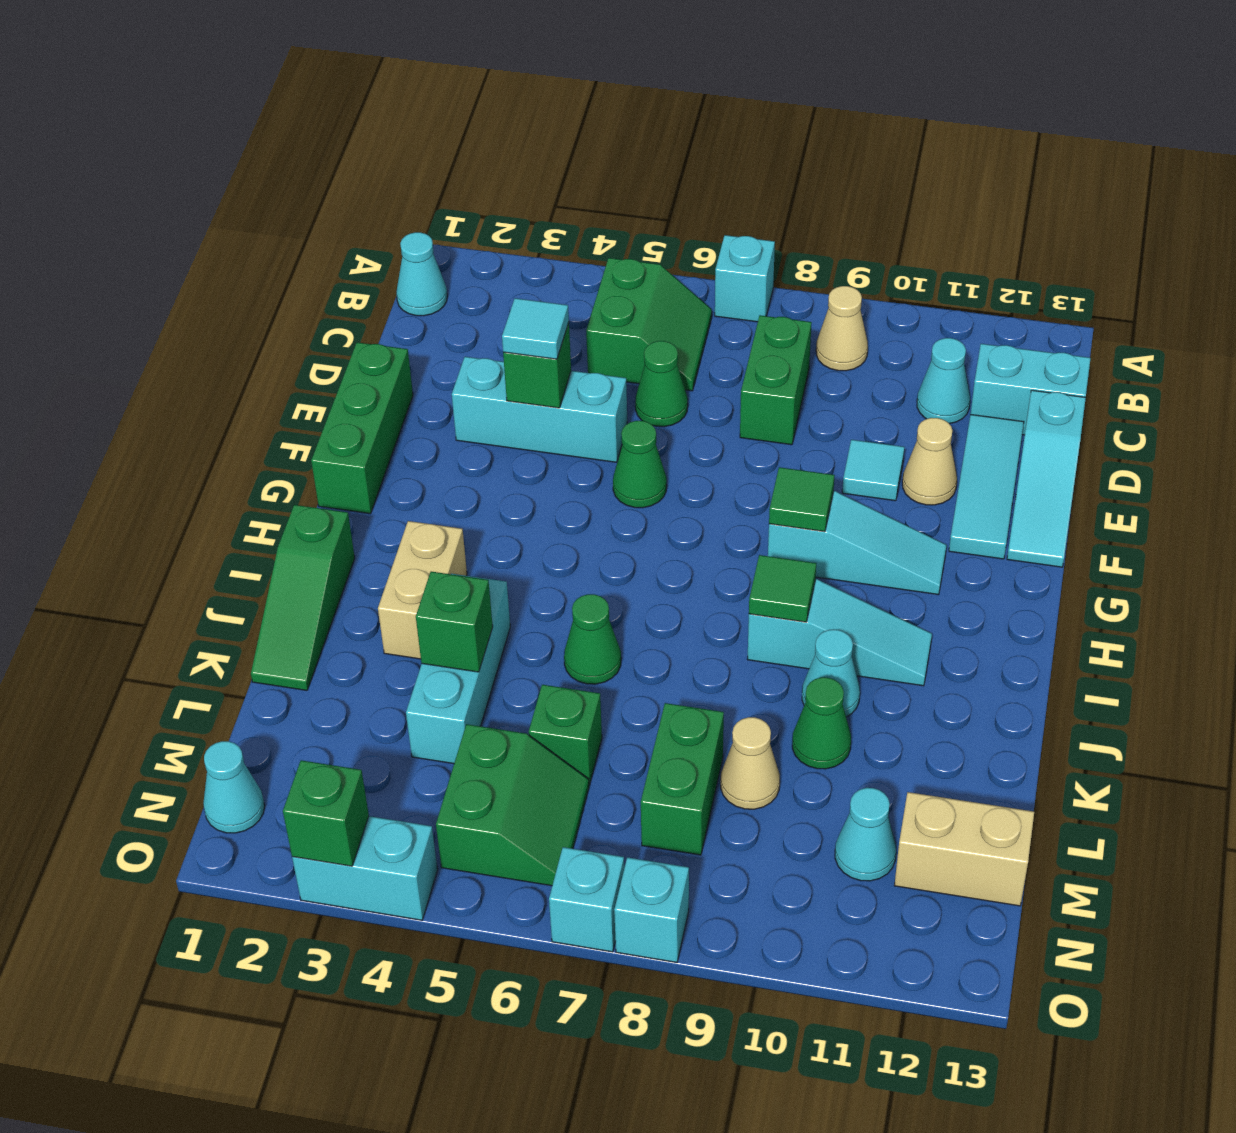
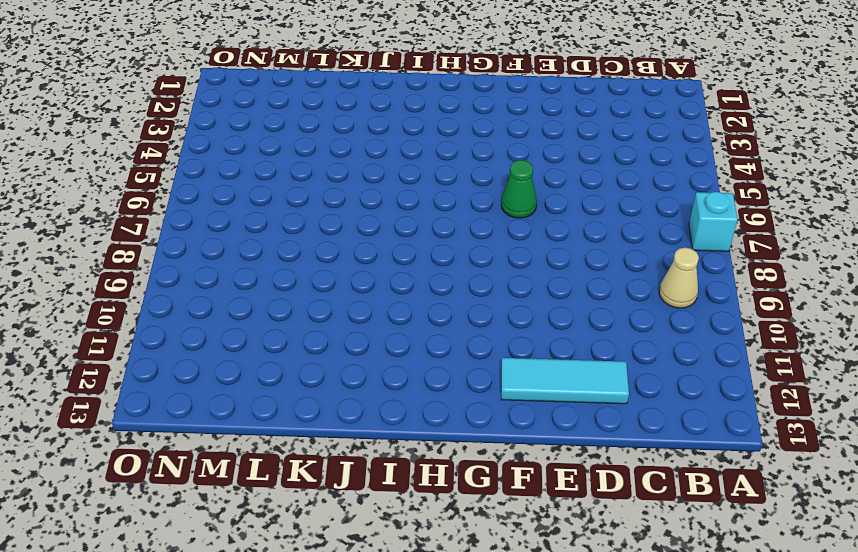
none -> cyan 1x1 cone [396,232,447,316]
none -> green 2x2 slope [586,258,712,391]
none -> green 1x2 brick [740,315,812,445]
none -> cyan 1x1 cone [917,338,970,424]

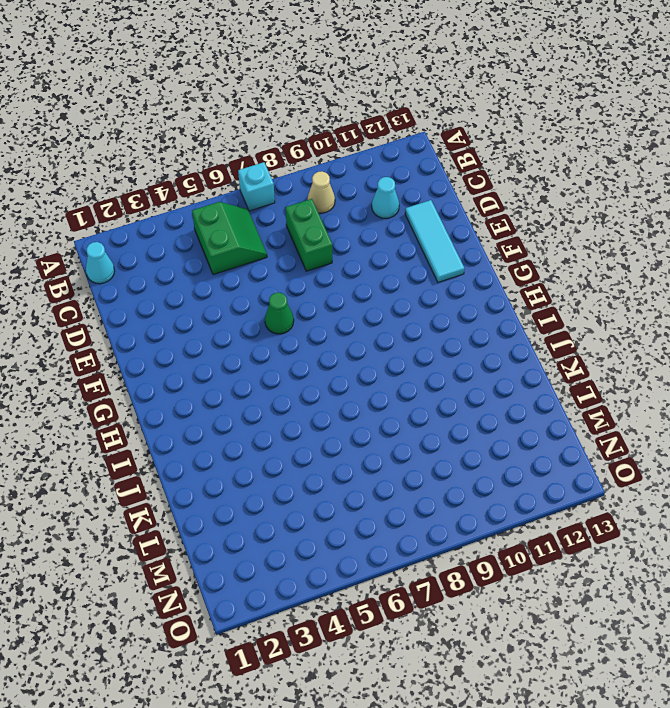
none -> cyan 1x2 brick [971,344,1091,435]
none -> green 1x1 cone [635,341,688,427]
none -> cyan 1x3 slope [1007,390,1086,567]
none -> green 1x3 brick [311,342,413,514]

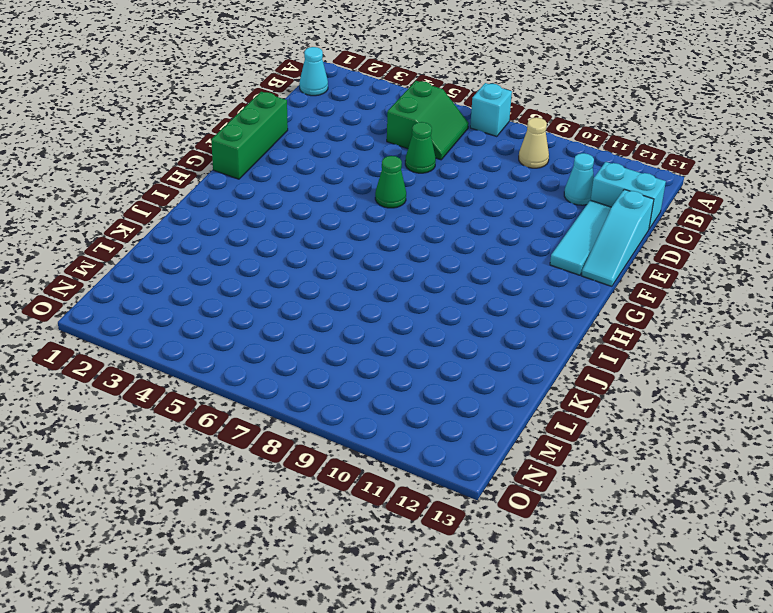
none -> green 1x2 brick [740,315,812,445]
none -> cyan 1x3 brick [452,357,627,462]
none -> cyan 1x1 tile [842,440,904,501]
none -> tan 1x1 cone [902,418,957,505]

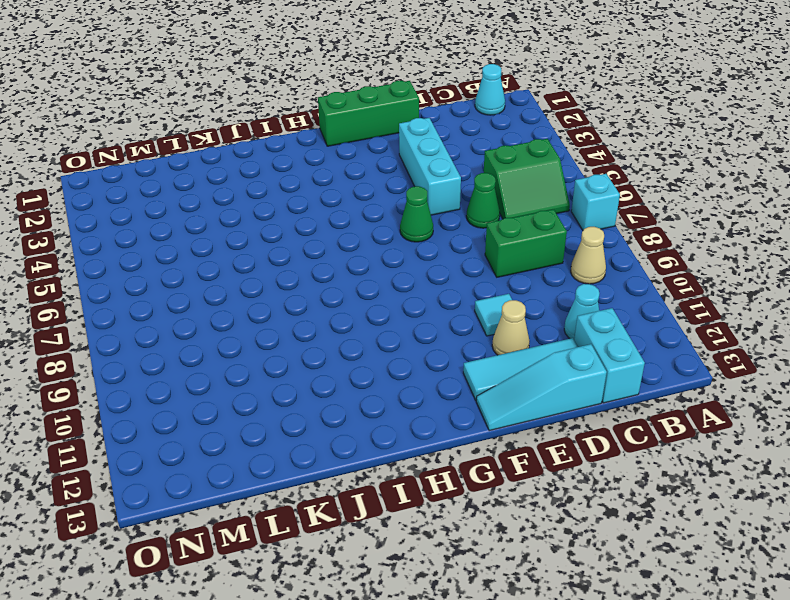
none -> cyan 1x3 slope [768,491,947,595]
none -> green 1x3 slope [251,505,355,690]
none -> tan 1x2 brick [378,521,467,659]
none -> cyan 1x3 slope [747,579,932,686]

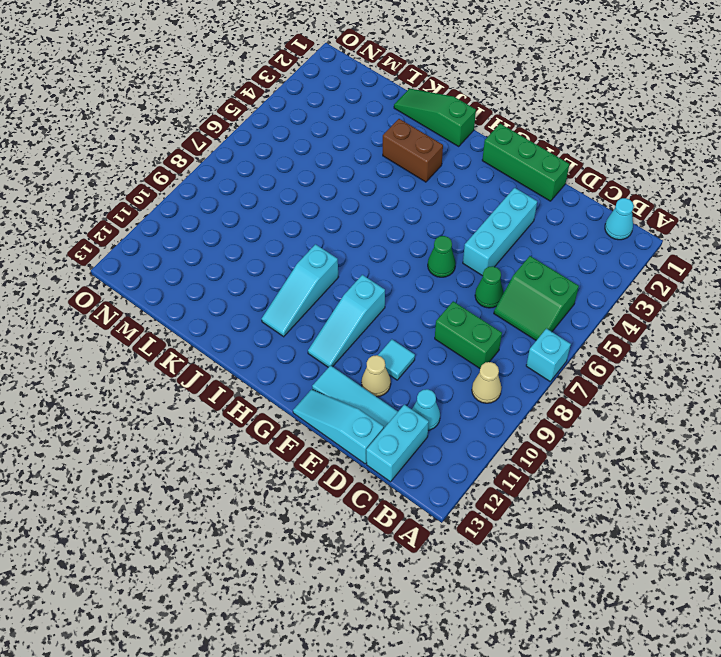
brown 1x2 brick [383,119,443,182] -> tan 1x2 brick [378,521,467,659]
none -> cyan 1x3 brick [406,574,510,764]
none -> green 1x1 cone [564,594,621,684]
none -> cyan 1x1 cone [802,630,860,717]
none -> green 1x1 cone [792,677,851,769]

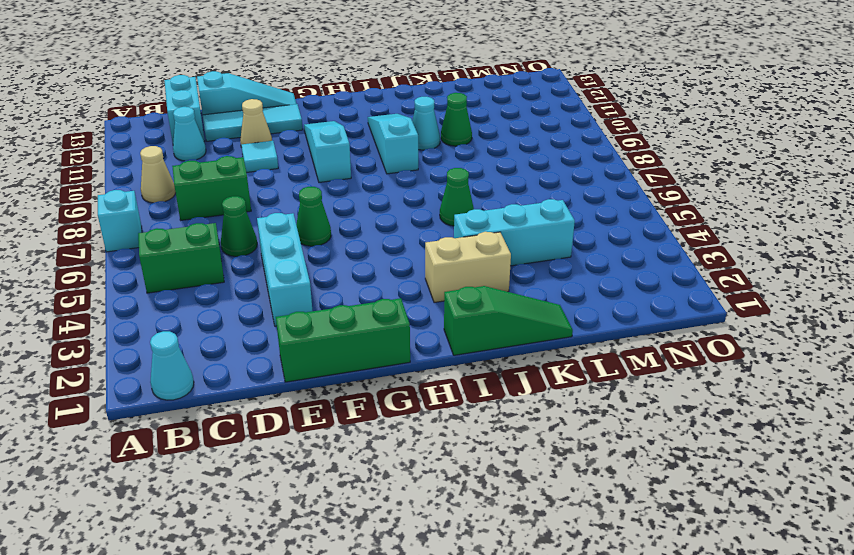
none -> green 1x1 brick [529,685,602,785]
none -> green 1x2 brick [641,703,724,855]
none -> tan 1x1 cone [721,717,780,809]
none -> green 2x2 slope [436,724,589,886]

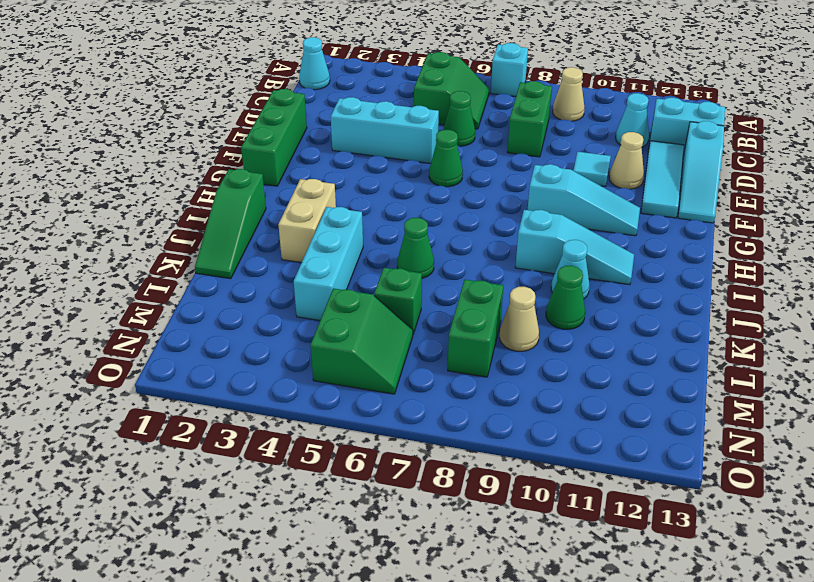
none -> cyan 1x1 cone [835,788,896,881]
none -> tan 1x2 brick [894,792,1034,906]
none -> cyan 1x1 cone [203,741,265,833]
none -> cyan 1x2 brick [292,816,438,920]

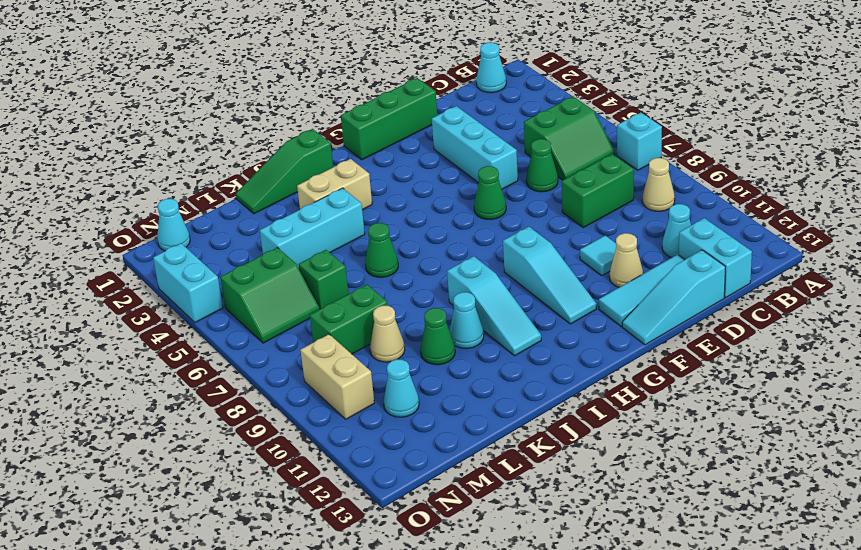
tan 1x2 brick [300,334,374,419] -> tan 1x2 brick moved to [894,792,1034,906]
none -> cyan 1x1 brick [549,847,624,952]
none -> cyan 1x1 brick [614,857,689,962]
none -> green 1x1 brick [503,323,571,408]
none -> green 1x1 tile [769,467,835,532]

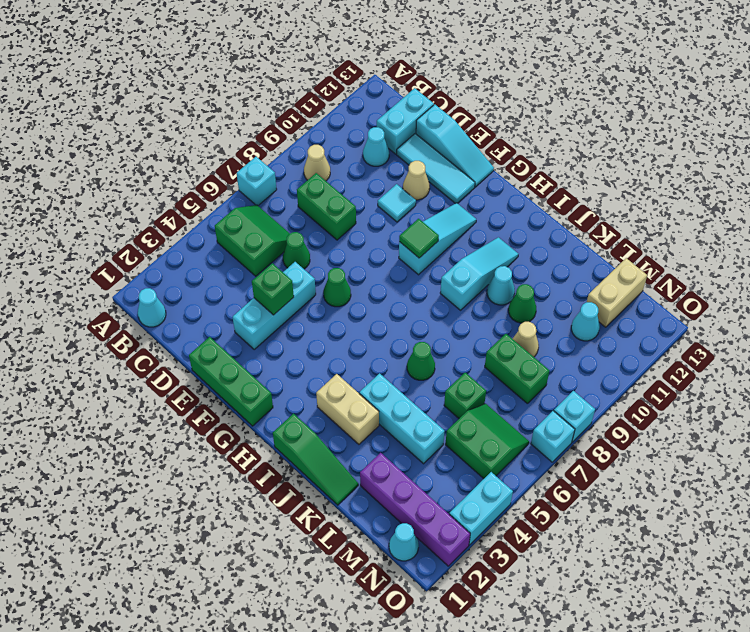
purple 1x4 brick [360,453,470,566] -> none
none -> green 1x1 tile [749,555,816,622]
none -> green 1x1 brick [416,572,493,672]
none -> green 1x1 brick [283,760,369,866]
none -> cyan 1x1 tile [502,298,569,359]

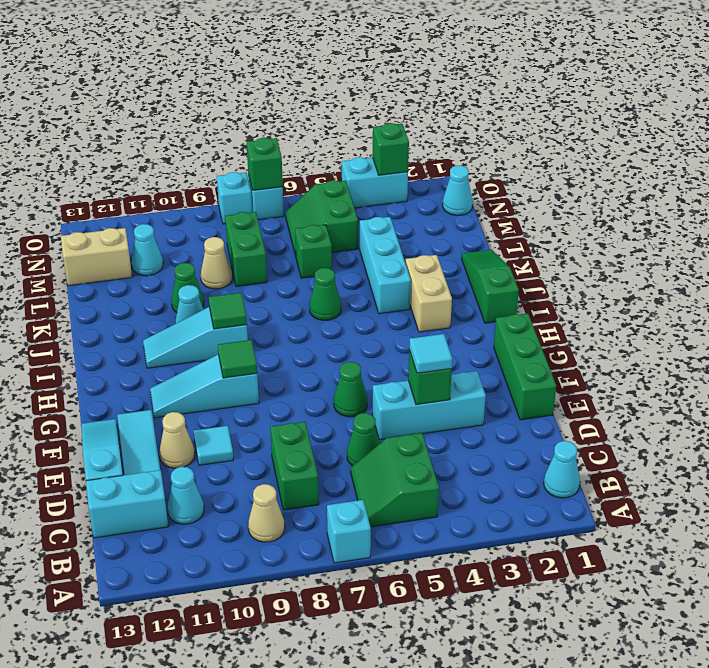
green 1x1 brick [247,138,283,190] -> green 1x1 brick moved to [416,572,493,672]

